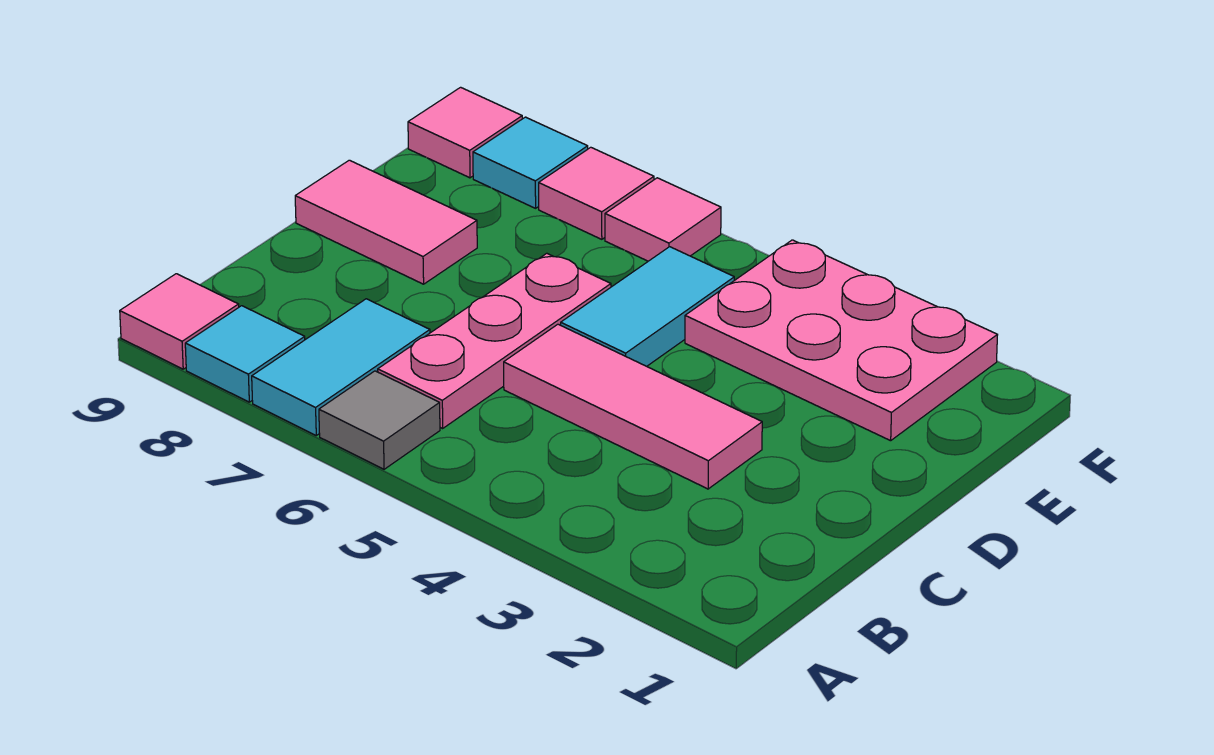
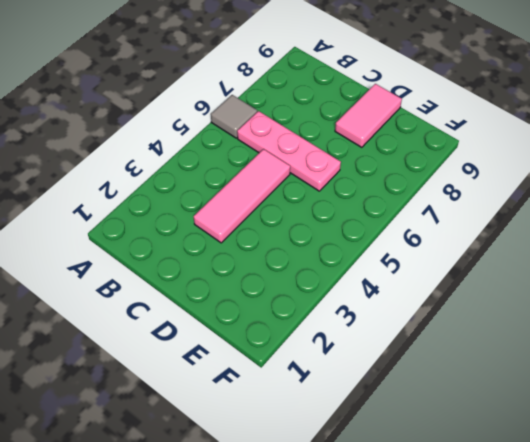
none -> cyan 1x2 tile [252,299,430,435]
none -> cyan 1x1 tile [185,306,305,402]
none -> pink 1x1 tile [120,274,239,369]

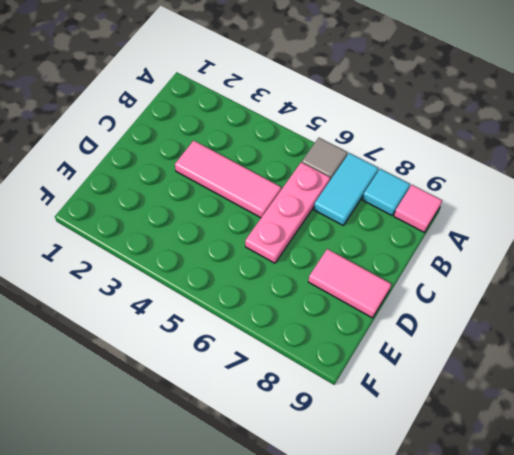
none -> cyan 1x2 tile [561,247,734,366]
none -> pink 2x3 plate [685,240,997,441]
none -> pink 1x1 tile [605,178,721,261]

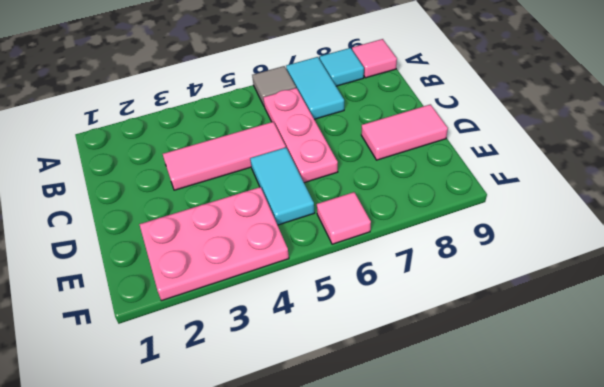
none -> pink 1x1 tile [539,147,654,239]
none -> cyan 1x1 tile [473,117,588,208]
none -> pink 1x1 tile [408,87,522,178]

